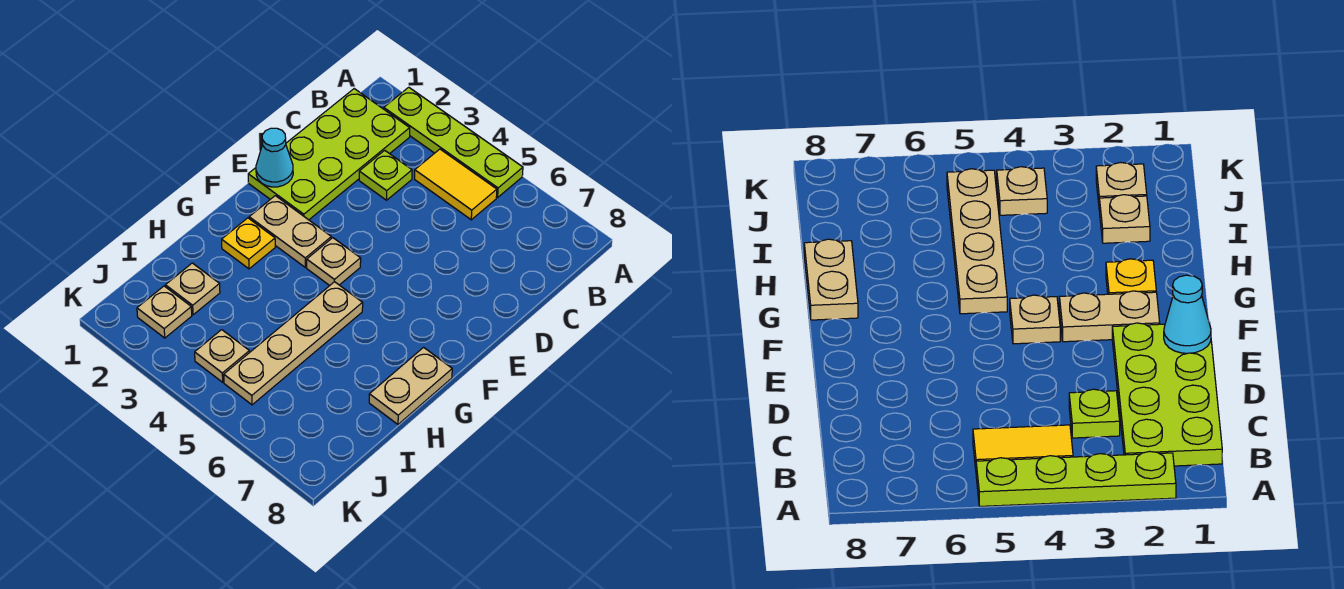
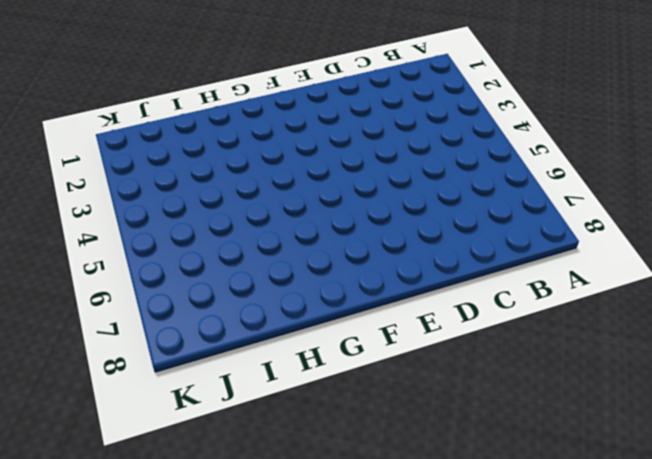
none -> lime 1x4 plate [384,87,523,197]
none -> lime 2x4 plate [248,89,410,220]
none -> yellow 1x2 tile [415,149,497,220]

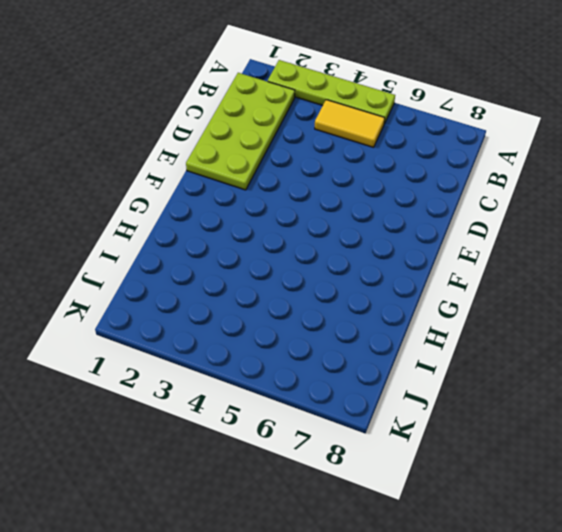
none -> lime 1x1 plate [359,150,412,200]
none -> tan 1x2 plate [249,196,331,267]
none -> tan 1x1 plate [307,238,361,285]

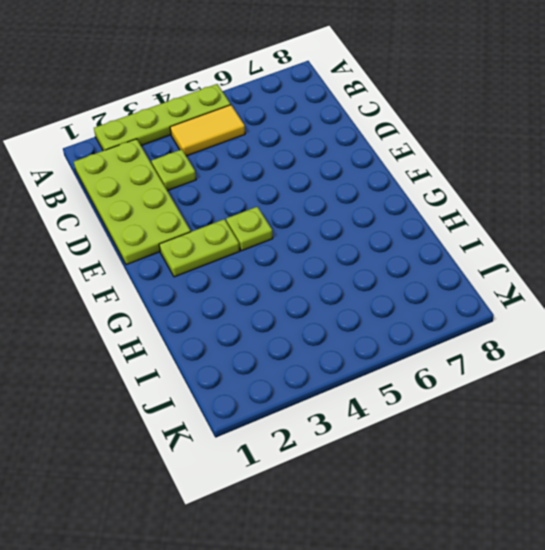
lime 1x2 plate [159,219,240,277] -> tan 1x2 plate [249,196,331,267]
lime 1x1 plate [226,207,273,251] -> tan 1x1 plate [307,238,361,285]
none -> yellow 1x1 plate [222,218,275,269]
none -> tan 1x4 plate [224,282,363,405]
none -> tan 1x2 plate [369,347,452,424]

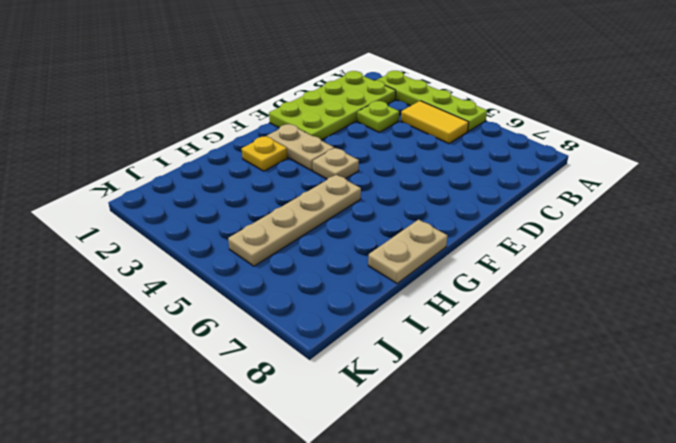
none -> tan 1x1 plate [165,263,220,315]
none -> tan 1x1 plate [137,286,192,338]
none -> tan 1x1 plate [195,330,249,382]

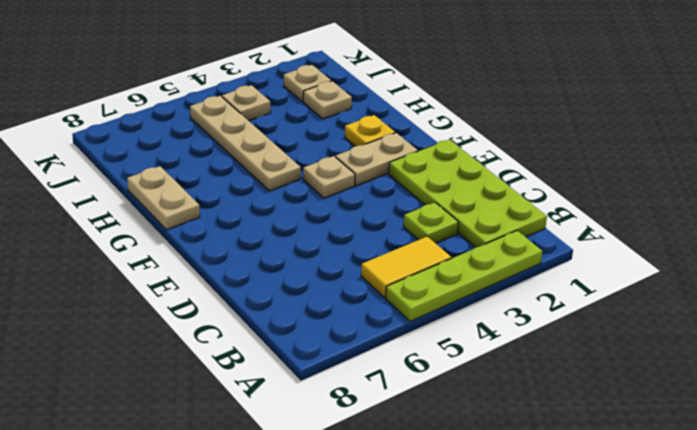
none -> cyan 1x1 cone [256,128,293,187]

